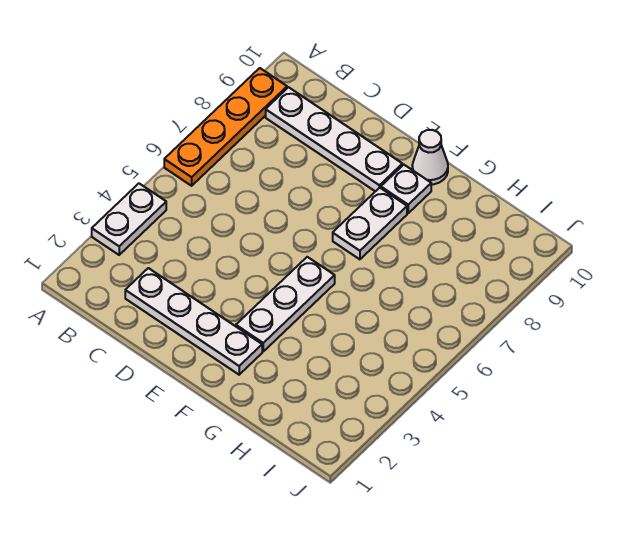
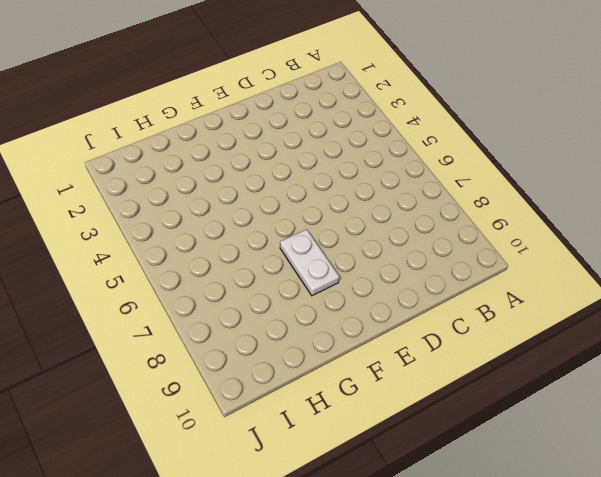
none -> white 1x2 plate [92,183,166,255]
none -> orange 1x4 plate [164,68,287,186]

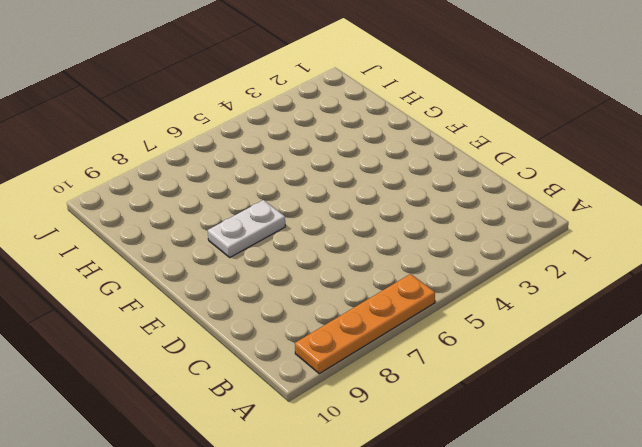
none -> white 1x2 plate [92,183,166,255]
none -> white 1x4 plate [266,87,402,191]

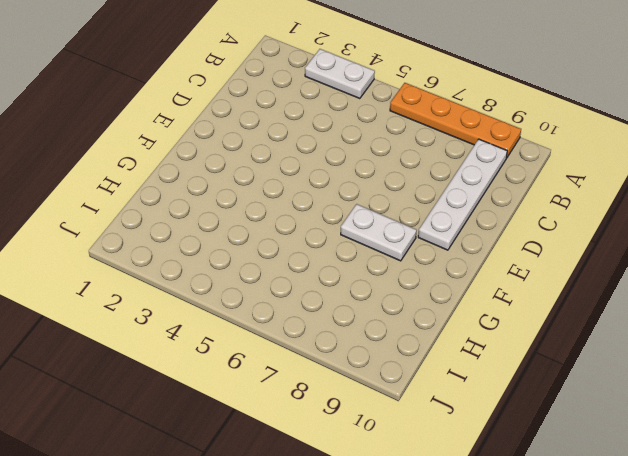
none -> white 1x4 plate [125,268,262,375]
none -> white 1x3 plate [236,257,335,351]

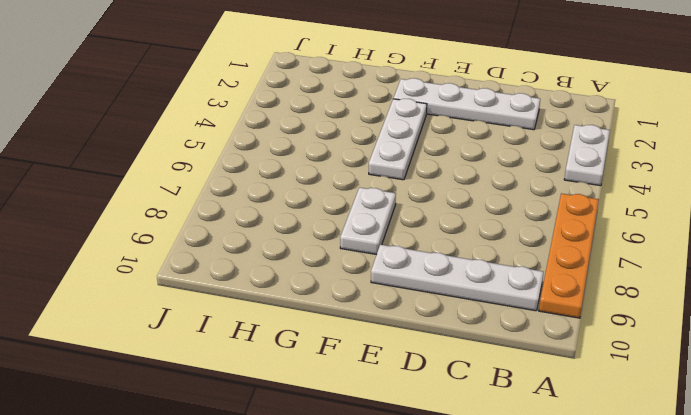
none -> white 1x1 plate [381,165,431,213]
none -> white 1x1 cone [412,130,448,184]

